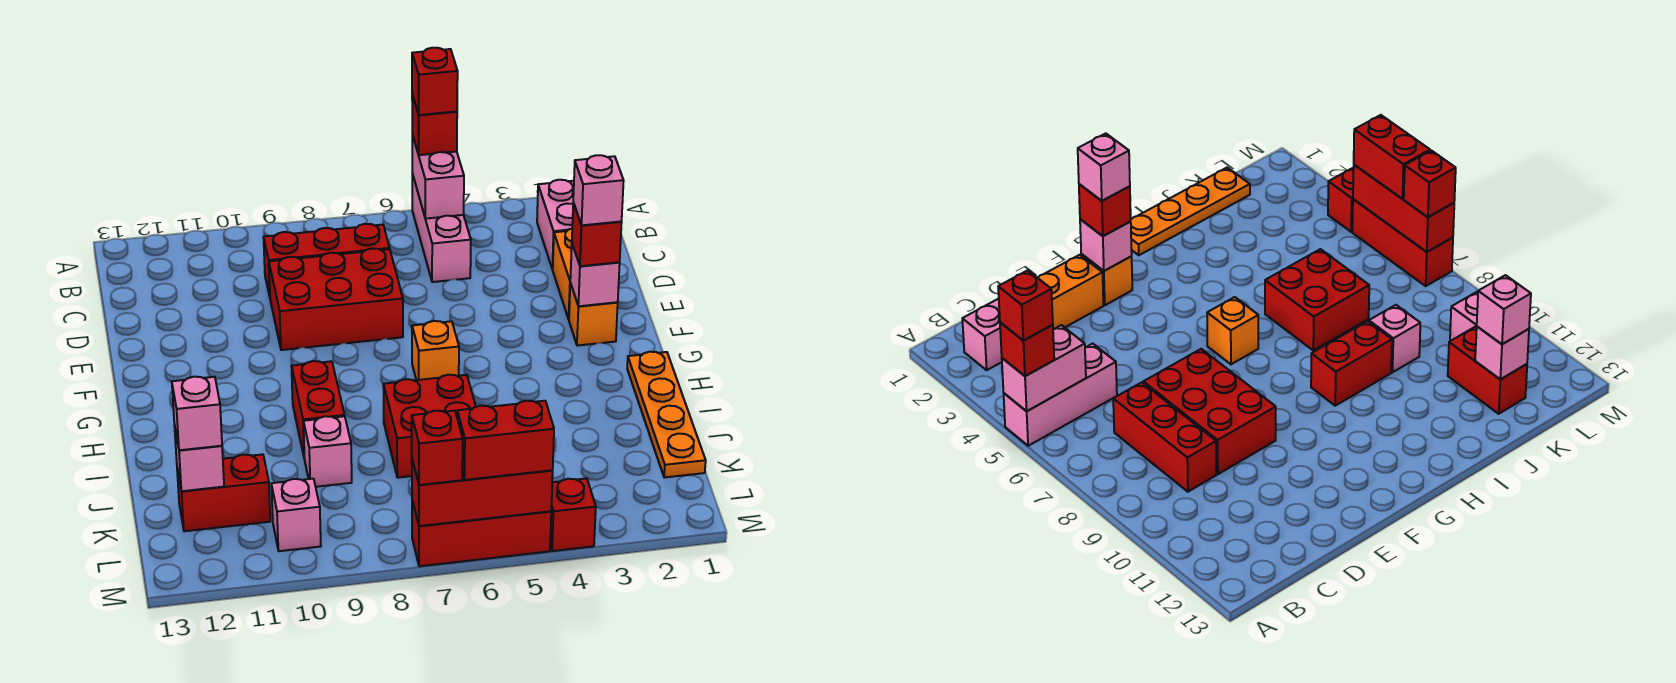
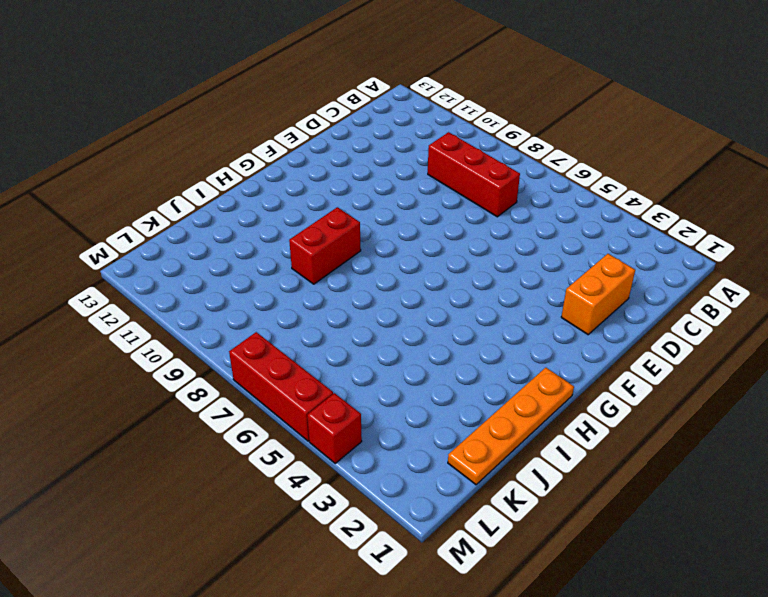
none -> pink 1x3 brick [412,174,471,282]
none -> pink 1x2 brick [537,180,574,269]
none -> red 2x3 brick [269,248,403,350]

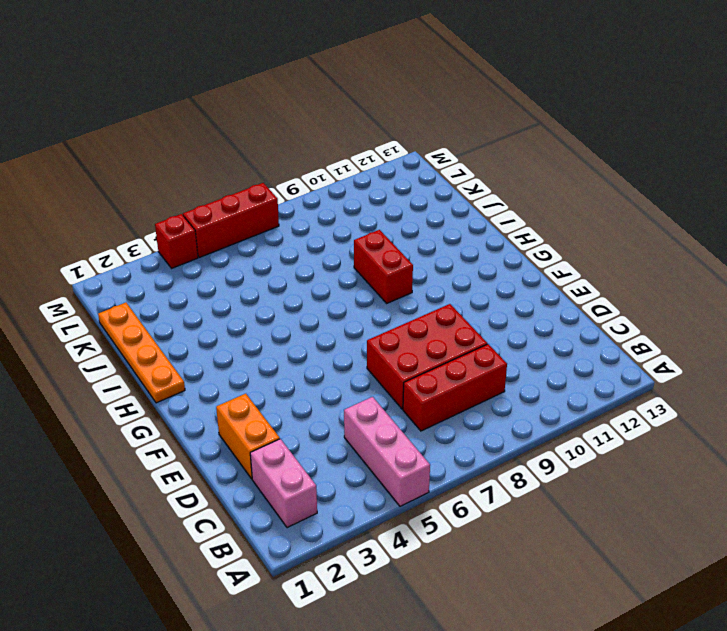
none -> orange 1x1 brick [569,283,618,346]
none -> orange 1x1 brick [412,321,459,380]
none -> red 2x2 brick [383,375,476,478]

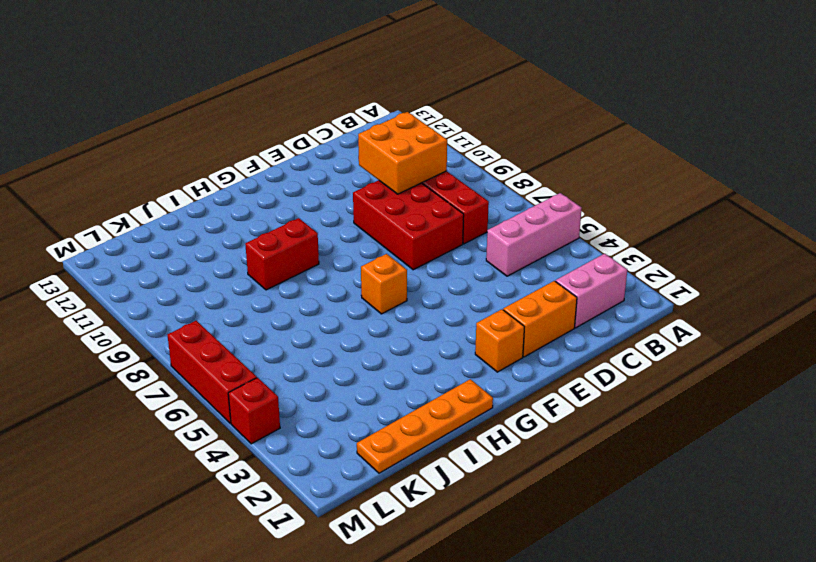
orange 2x2 brick [358,112,447,194] -> none
none -> red 2x2 brick [383,375,476,478]
none -> pink 1x1 brick [303,416,352,487]
none -> red 1x2 brick [177,454,270,531]

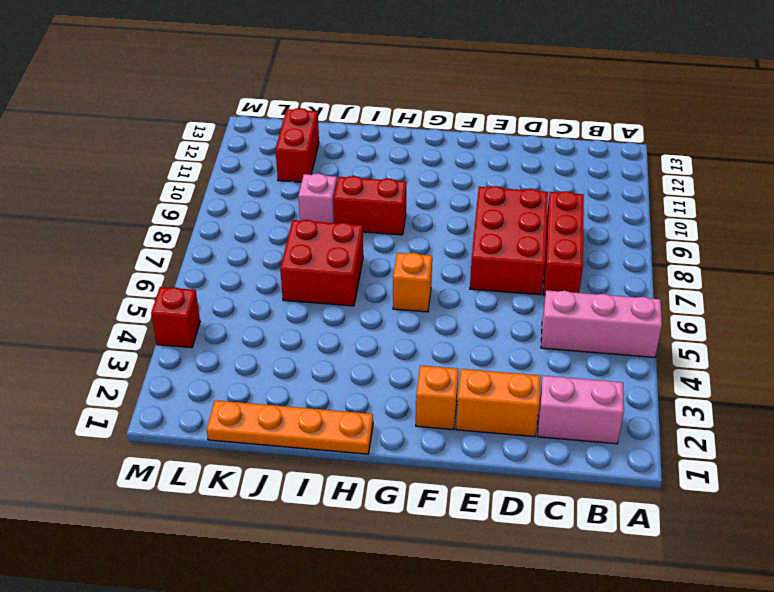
none -> pink 1x1 brick [271,479,321,551]
none -> red 1x3 brick [412,500,551,566]
none -> pink 1x2 brick [412,135,464,219]

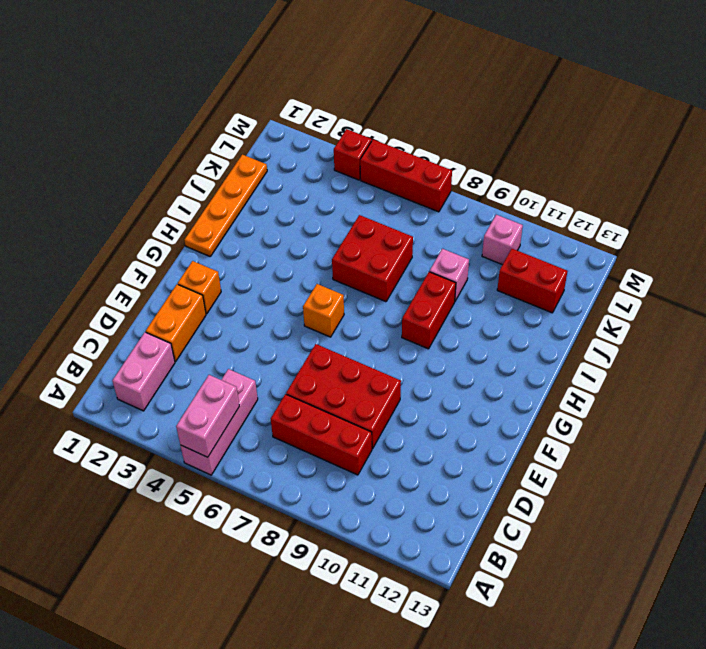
none -> pink 1x1 brick [570,244,620,306]
none -> pink 1x1 brick [174,424,224,491]
none -> red 1x3 brick [412,460,553,526]

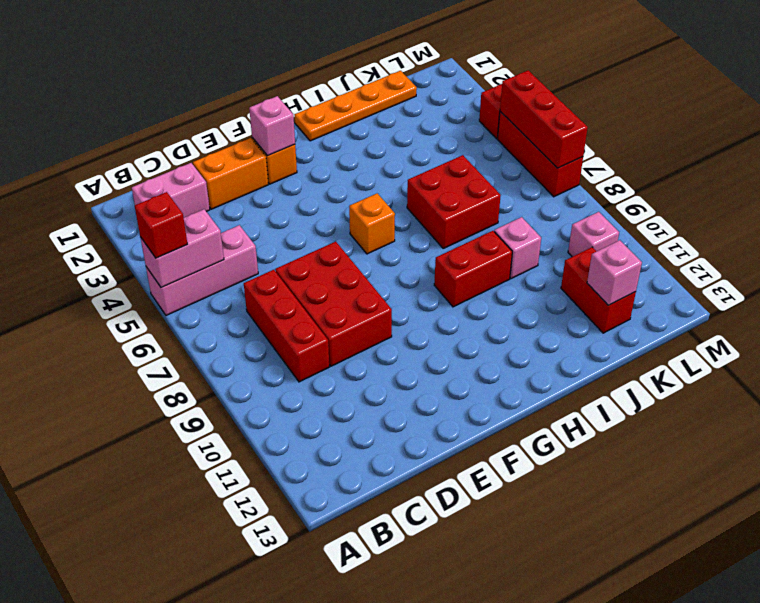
none -> red 1x1 brick [572,203,622,266]
none -> pink 1x1 brick [172,377,222,450]
none -> red 1x2 brick [457,401,554,480]

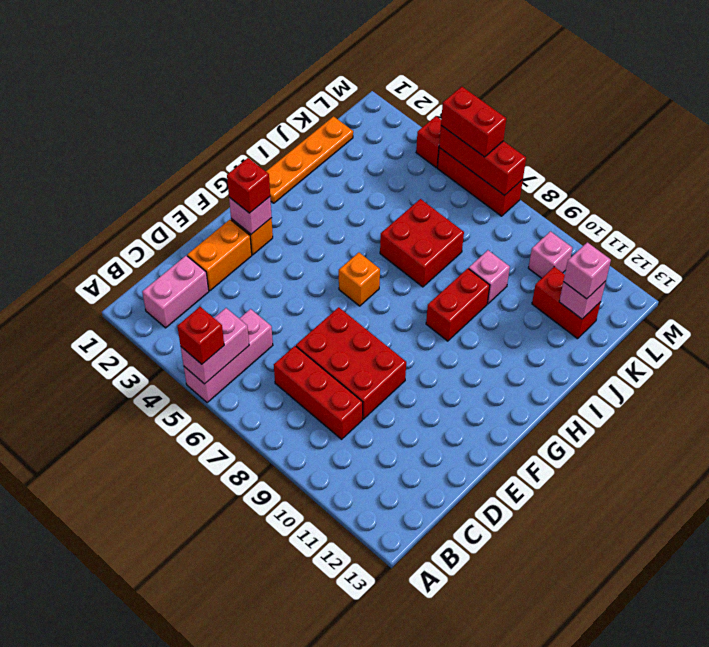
none -> red 1x1 brick [412,411,463,485]
none -> red 1x1 brick [412,48,458,115]
none -> pink 1x1 brick [573,155,624,225]

